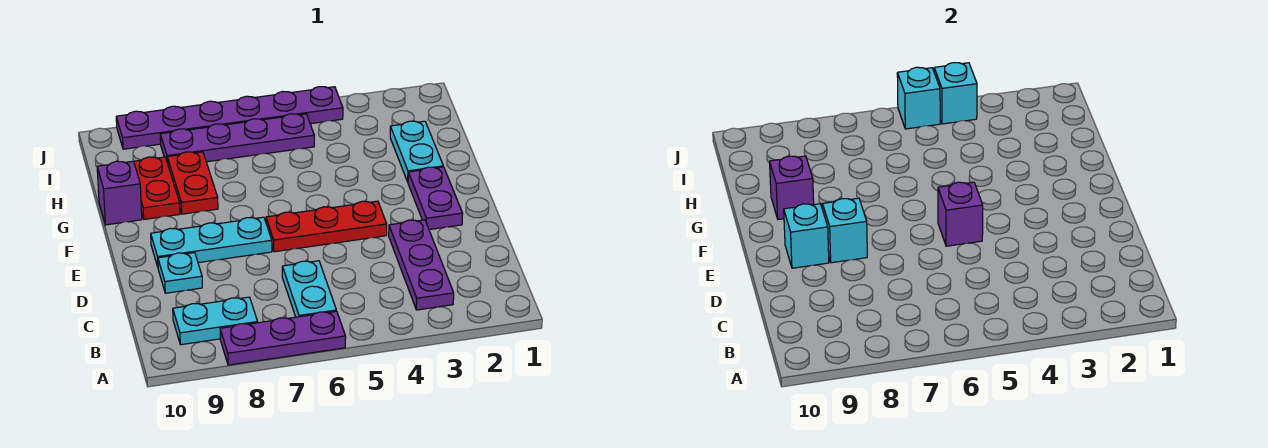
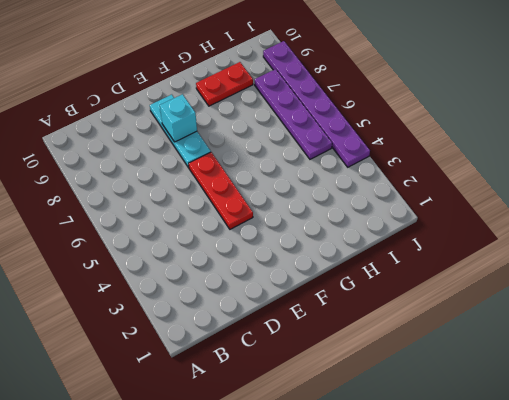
none -> purple 1x3 plate [220,311,346,365]
none -> purple 1x3 plate [389,220,454,310]
none -> cyan 1x2 plate [282,261,336,317]

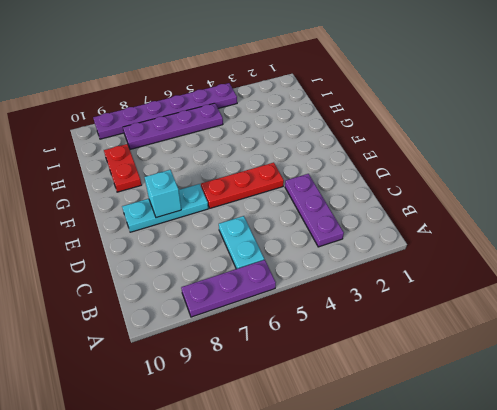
none -> cyan 1x2 plate [173,297,258,345]
none -> cyan 1x1 plate [158,253,202,293]
none -> purple 1x2 plate [408,167,463,230]

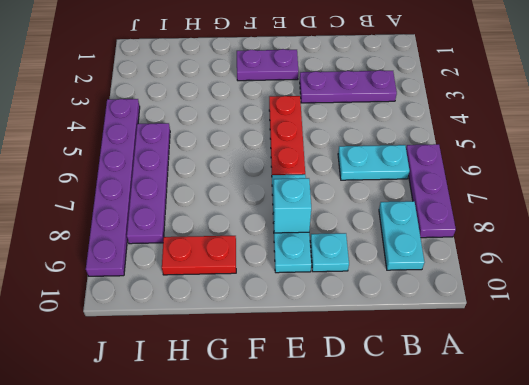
none -> cyan 1x2 plate [390,121,443,182]
none -> red 1x2 plate [167,152,218,214]
none -> purple 1x1 brick [97,161,142,225]

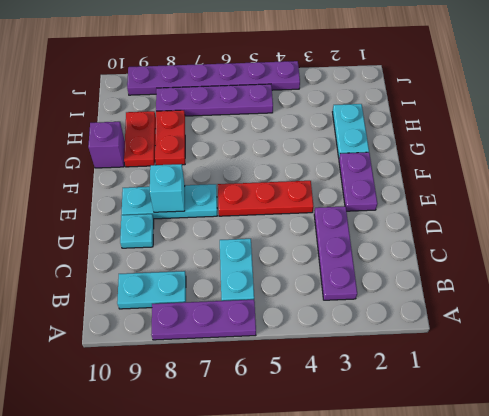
none -> purple 1x1 brick [938,182,983,246]
none -> cyan 1x1 brick [784,204,829,268]
none -> purple 1x1 brick [770,156,814,219]

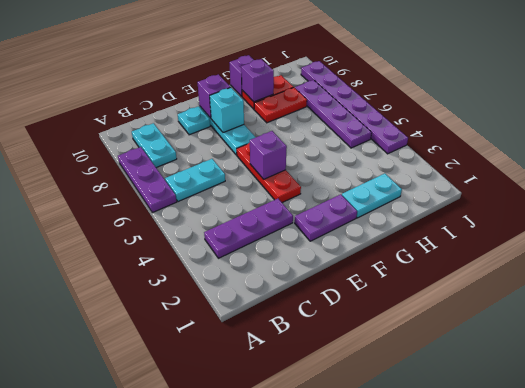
purple 1x1 brick [197,74,231,118] -> cyan 1x1 brick [784,204,829,268]
none -> cyan 1x1 brick [934,63,977,124]
none -> cyan 1x1 brick [897,67,940,129]

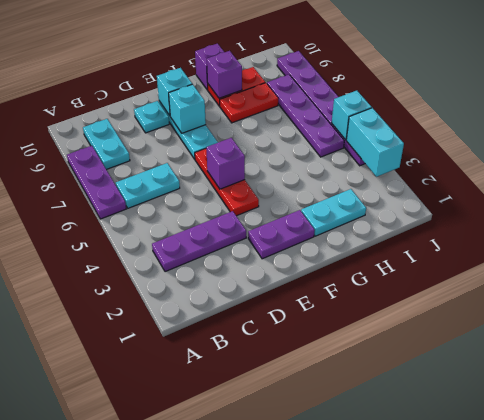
cyan 1x2 brick [346,108,404,177] -> cyan 1x1 brick [934,63,977,124]

